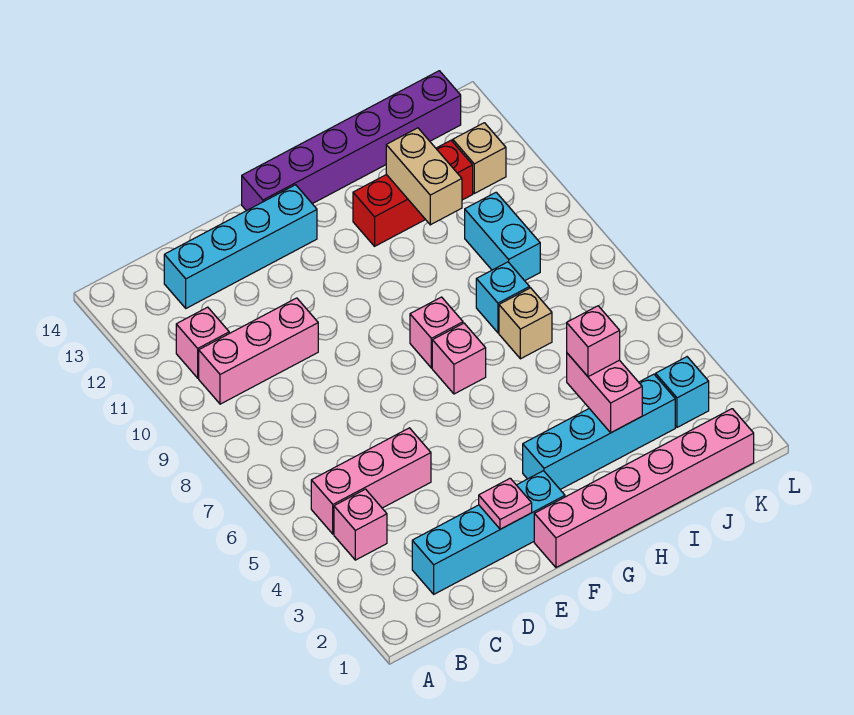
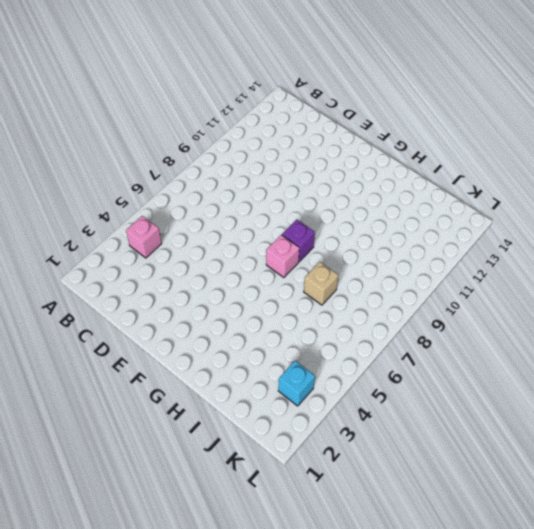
purple 1x1 brick [282,220,315,262] -> pink 1x1 brick [410,297,463,368]
none -> pink 1x3 brick [311,428,431,534]
none -> pink 1x3 brick [199,298,318,404]
none -> pink 1x1 brick [176,307,229,378]

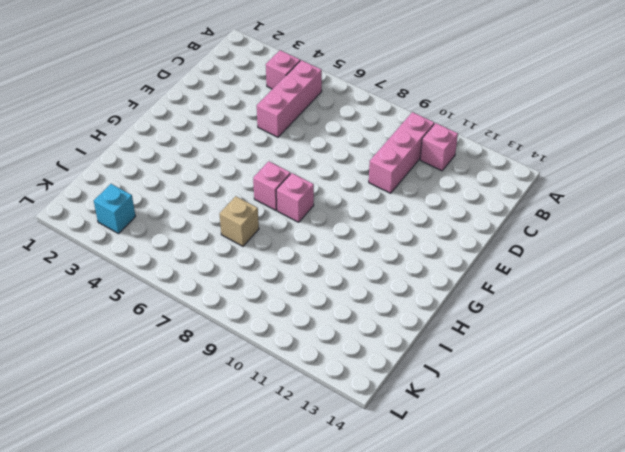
none -> cyan 1x4 brick [412,471,565,594]
none -> cyan 1x4 brick [164,185,317,308]
none -> pink 1x6 brick [534,409,754,567]

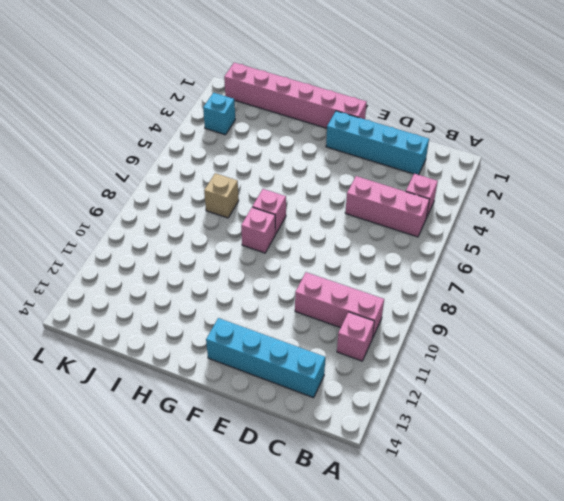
none -> purple 1x6 brick [242,71,461,211]
none -> cyan 1x4 brick [523,374,675,489]
none -> red 1x3 brick [353,141,473,246]

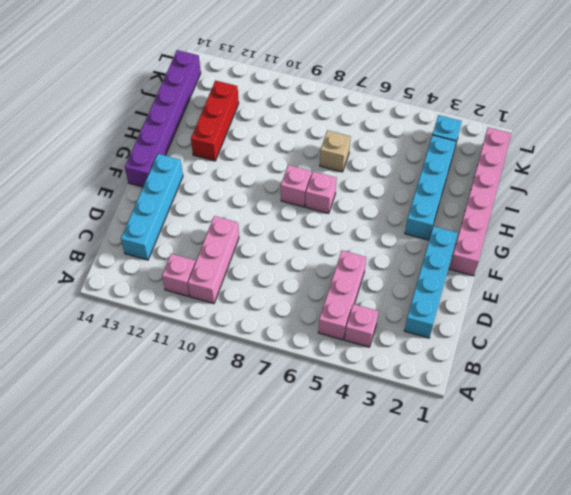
none -> cyan 1x1 brick [476,262,530,333]
none -> cyan 1x2 brick [465,192,540,281]
none -> tan 1x1 brick [453,123,506,193]

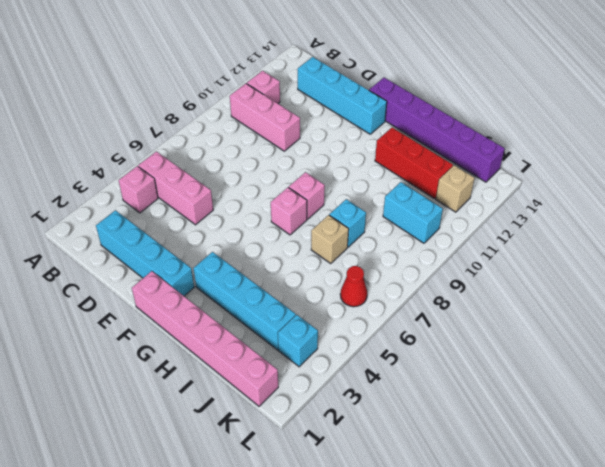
cyan 1x2 brick [383,182,443,243] -> cyan 1x2 brick turned to [465,192,540,281]
red 1x1 cone [340,266,367,307] -> none
none -> pink 1x1 plate [479,478,532,529]
none -> pink 1x2 brick [567,353,642,433]
none -> tan 1x2 brick [386,128,462,225]

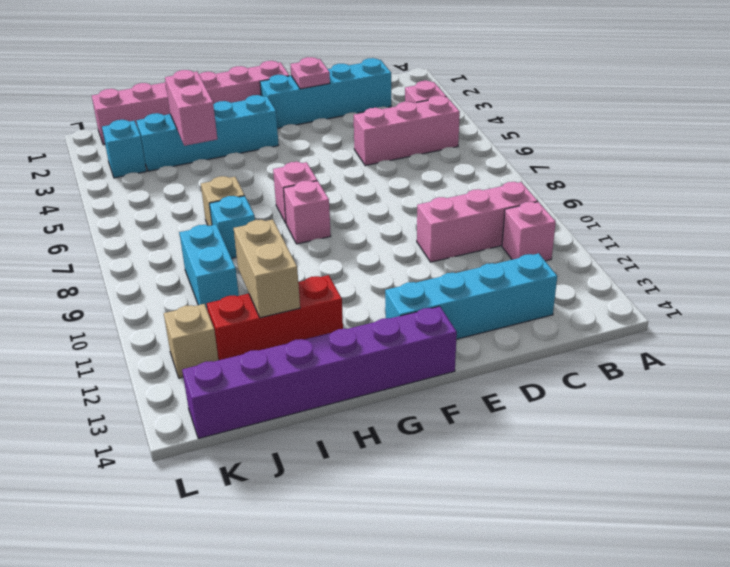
none -> pink 1x1 brick [567,306,620,377]

